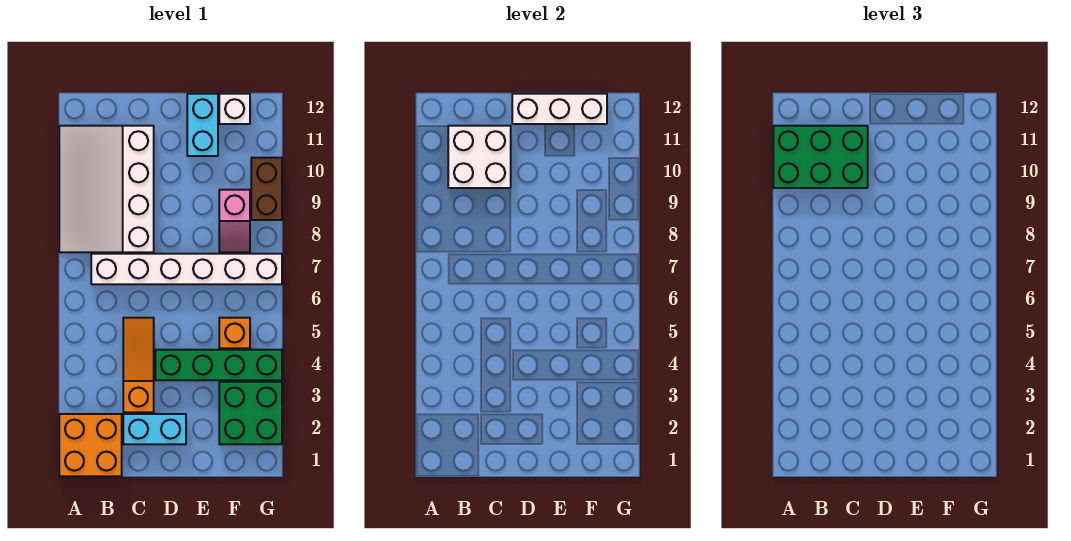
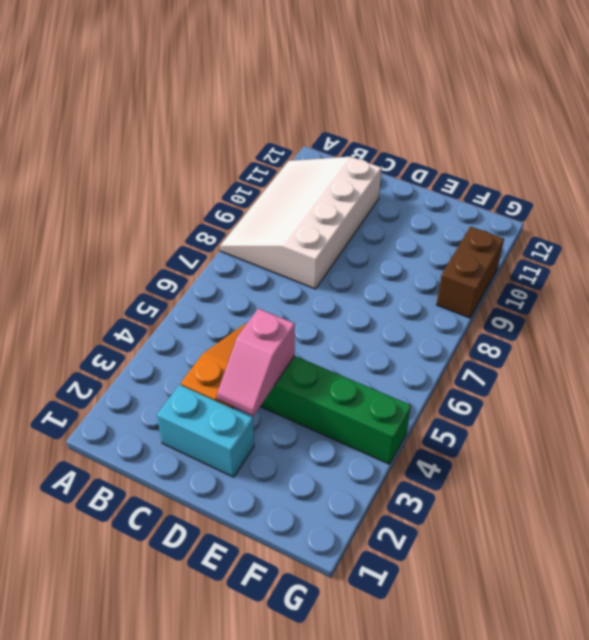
pink 1x2 slope [217,308,295,415] -> pink 1x2 slope moved to [219,190,250,252]
none -> orange 2x2 brick [59,414,122,476]
none -> white 1x6 brick [91,254,282,284]
none -> cyan 1x2 brick [187,94,218,156]

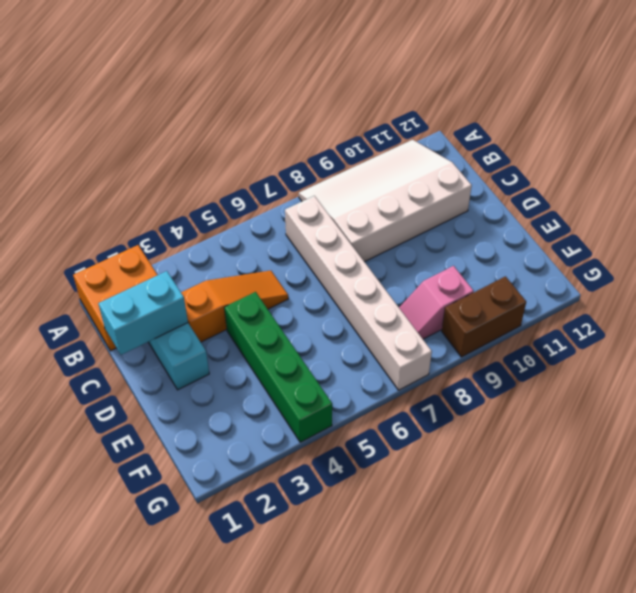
cyan 1x2 brick [98,271,188,355] -> cyan 1x2 brick moved to [187,94,218,156]
none -> green 2x2 brick [219,382,282,444]
none -> orange 1x1 brick [219,318,250,348]
none -> white 1x1 brick [219,94,250,124]

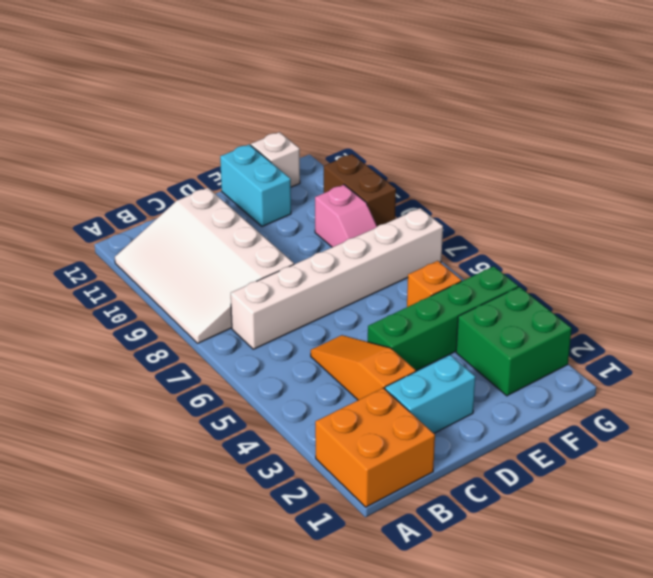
none -> white 2x2 brick [448,126,511,188]
none -> white 1x3 brick [512,94,607,124]
none -> green 2x3 brick [773,126,868,188]

